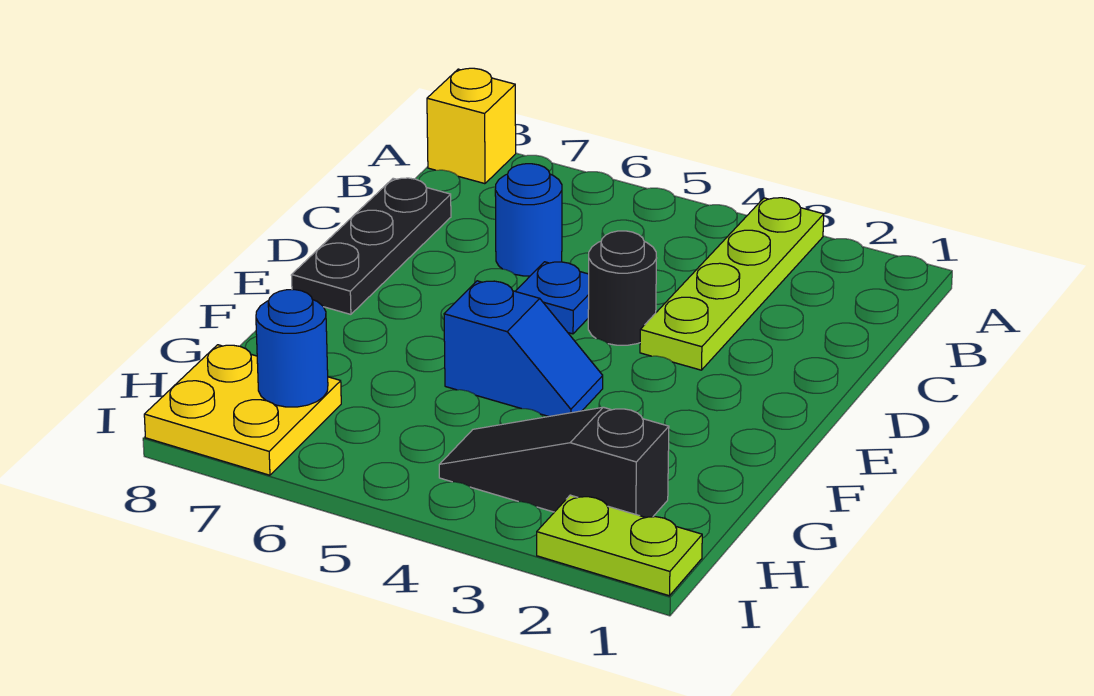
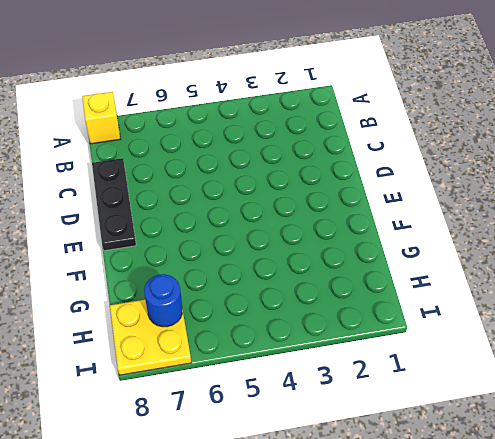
none -> lime 1x4 plate [640,198,824,370]
none -> blue 1x1 round brick [495,164,562,276]

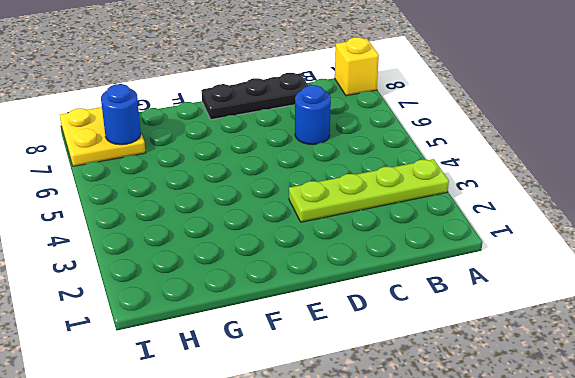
none -> black 1x1 round brick [588,231,656,345]
none -> blue 1x1 plate [515,262,589,334]

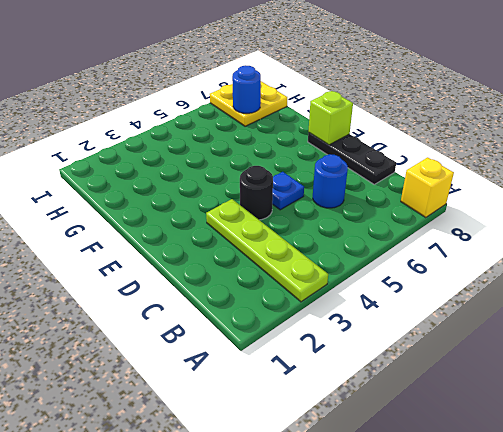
lime 1x1 brick [308,91,353,145] -> none
none -> blue 1x2 slope [444,281,603,417]
none -> black 1x3 slope [439,407,669,518]

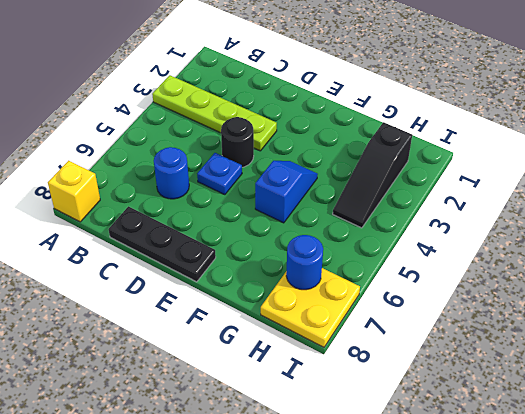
none -> lime 1x2 plate [537,495,702,596]

